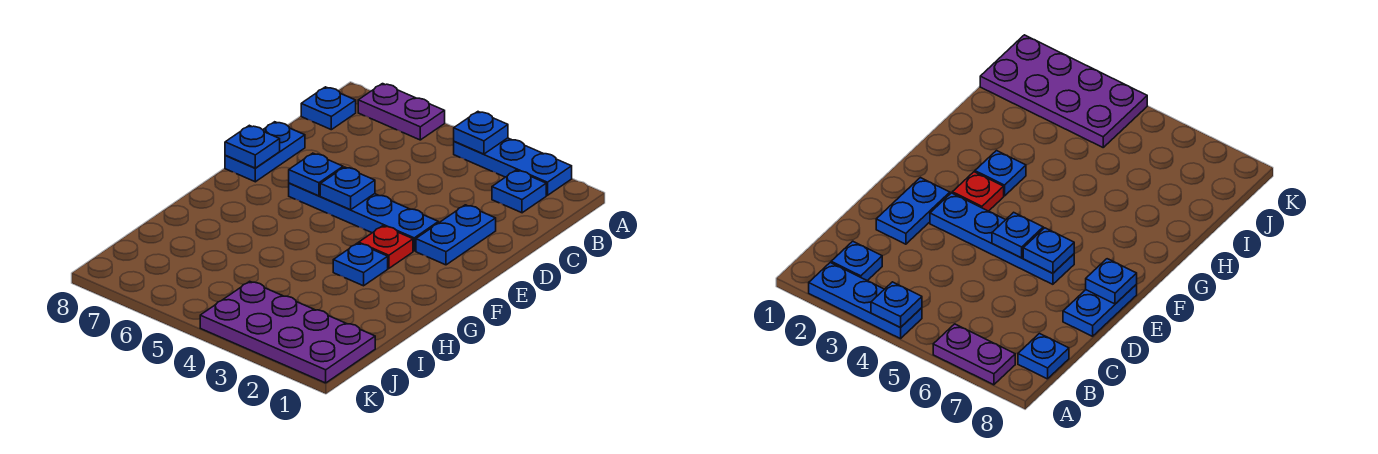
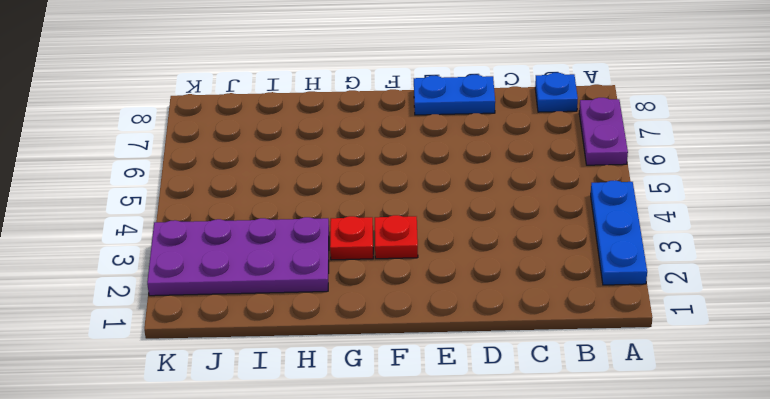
red 1x1 plate [330,216,373,260] -> blue 1x1 plate [333,243,388,286]
purple 2x4 plate [147,217,329,296] -> purple 2x4 plate turned to [200,281,375,383]
none -> blue 1x1 plate [492,170,546,213]
none -> blue 1x2 plate [416,205,496,265]
none -> blue 1x4 plate [289,183,438,251]

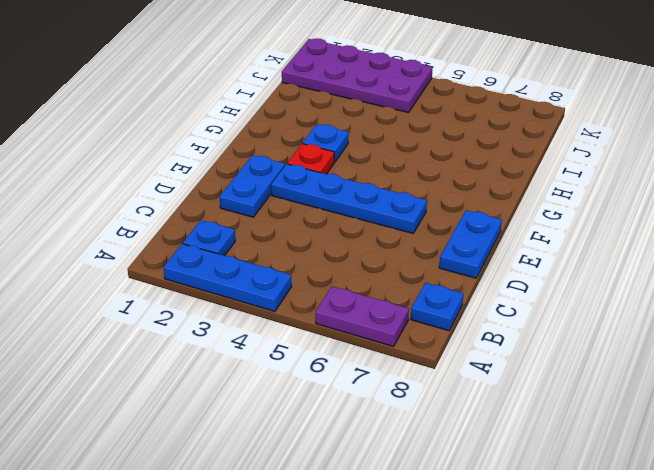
none -> blue 1x1 plate [454,112,508,154]
none -> blue 1x1 plate [320,167,375,210]
none -> blue 1x1 plate [289,153,343,196]

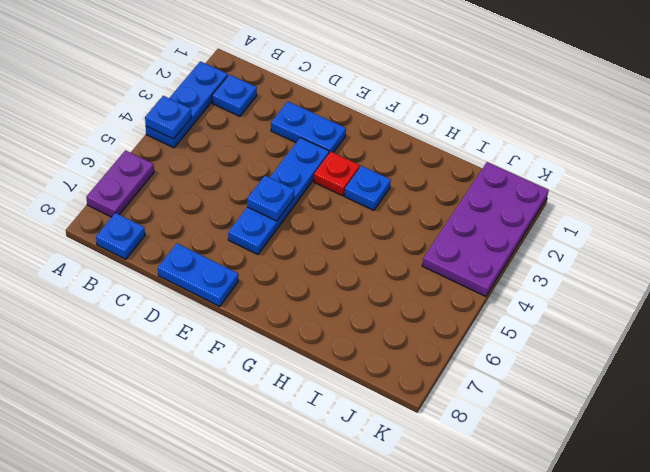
none -> blue 1x1 plate [289,153,343,196]
none -> blue 1x1 plate [225,125,280,168]

